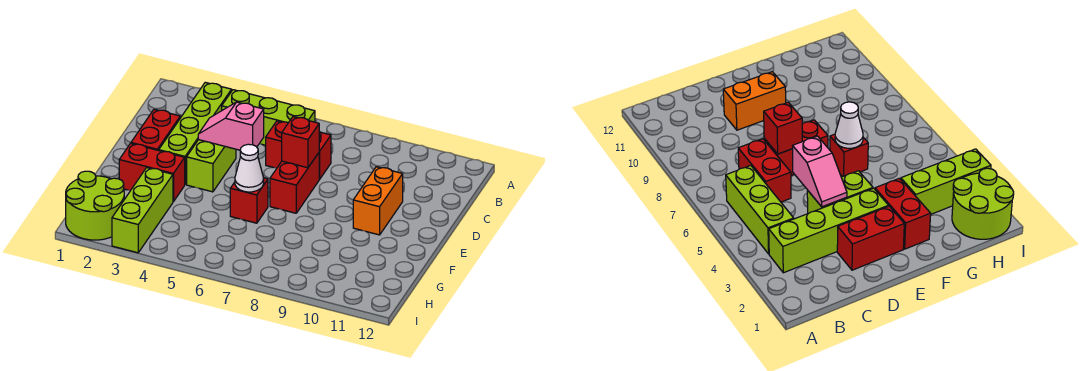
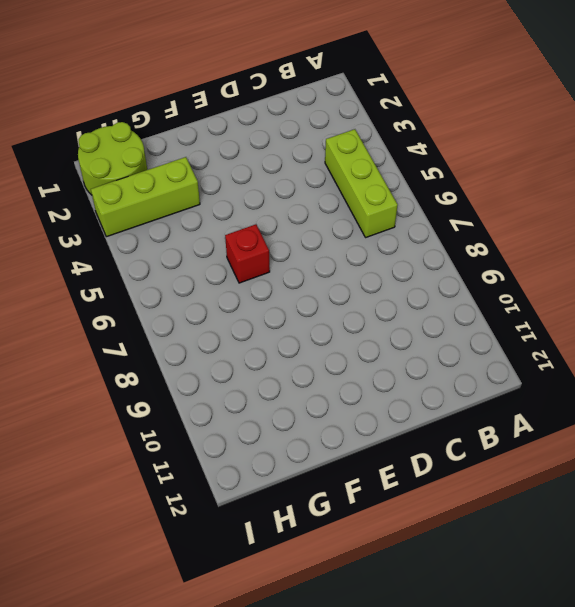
none -> lime 1x4 brick [159,82,232,184]
none -> red 1x2 brick [266,121,331,179]
none -> red 1x2 brick [131,109,180,150]

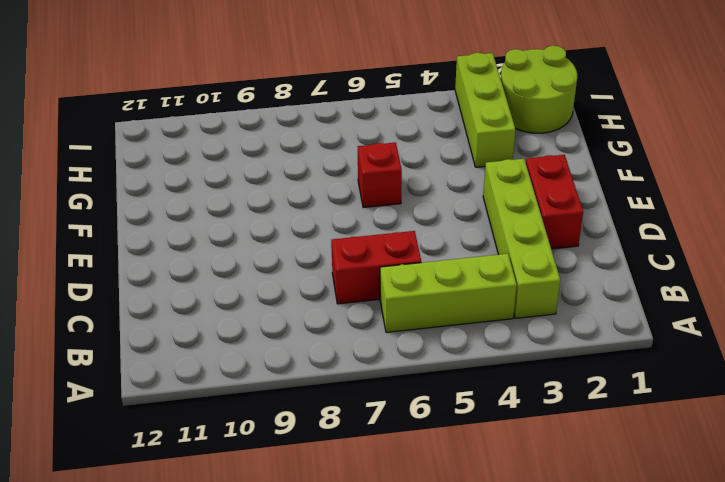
none -> lime 1x2 brick [187,140,236,192]
none -> red 1x2 brick [270,153,319,213]
none -> orange 1x2 brick [353,167,403,235]

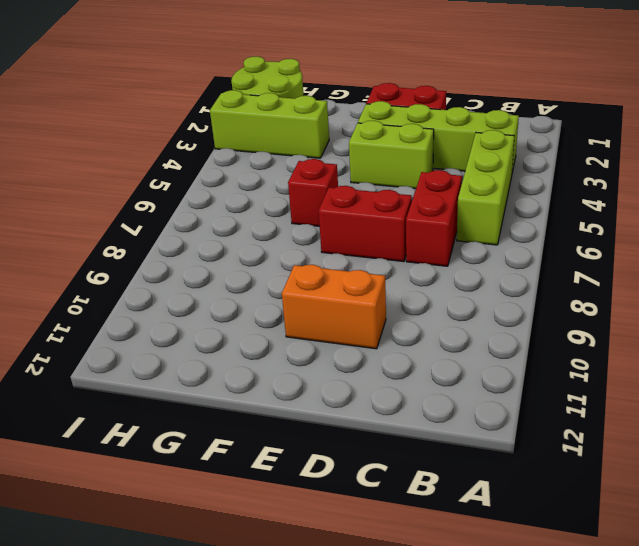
none -> red 1x2 brick [119,143,185,202]
none -> pink 1x2 slope [198,102,264,150]
none -> red 1x1 brick [282,117,319,168]

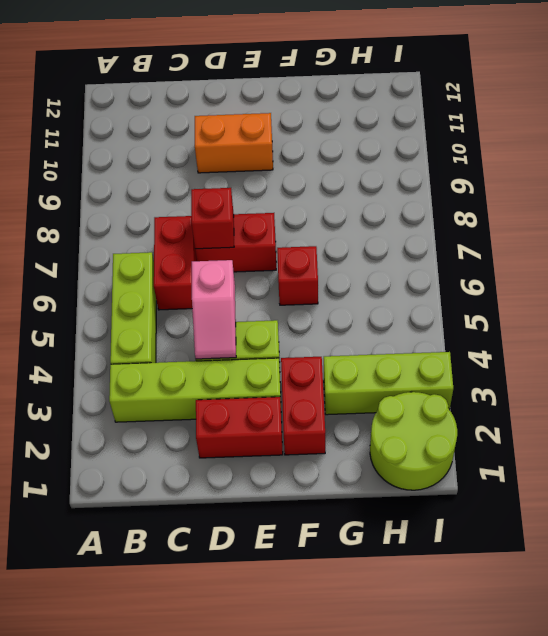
none -> white 1x1 cone [235,144,264,192]

